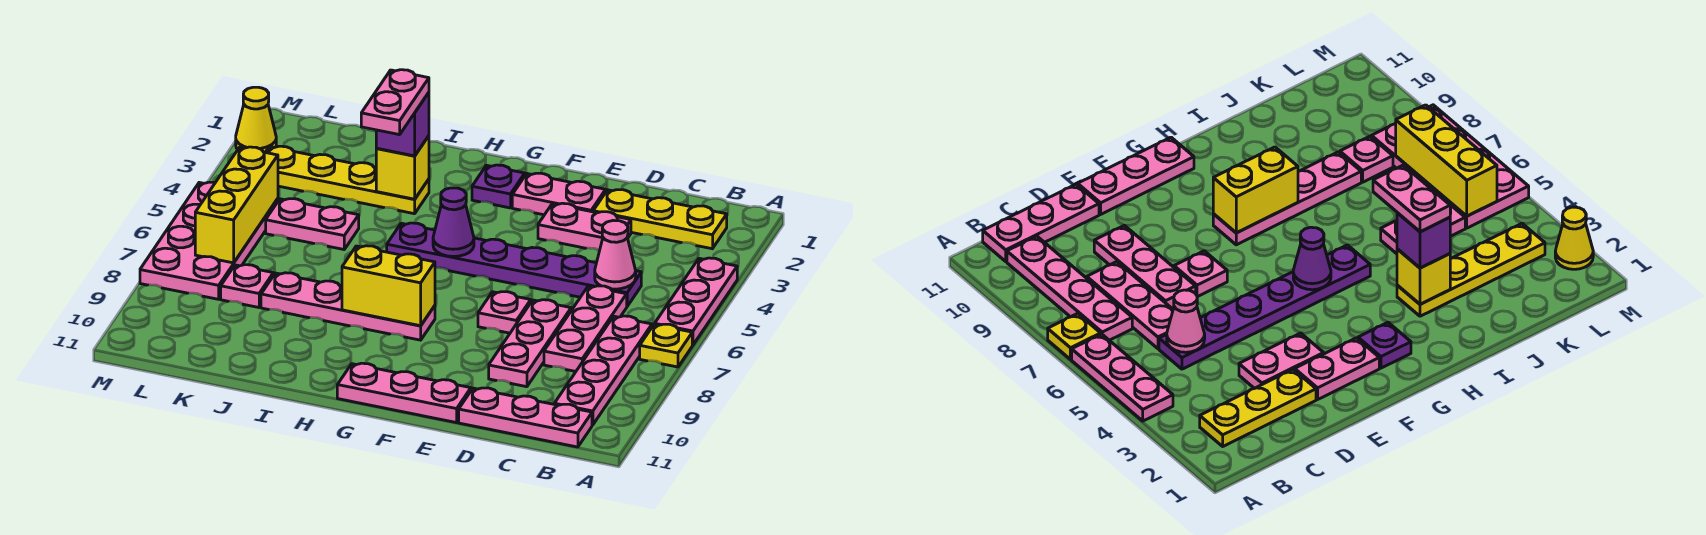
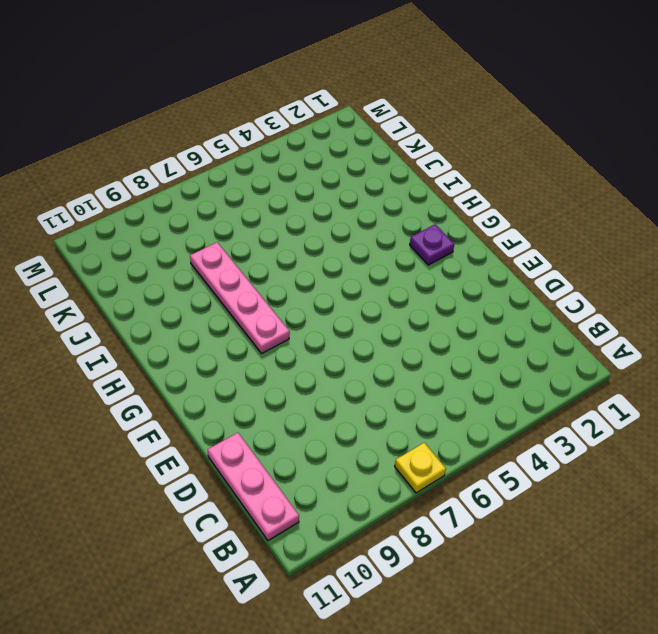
none -> pink 1x3 plate [655,258,737,345]
none -> yellow 1x3 plate [593,190,727,249]
none -> pink 1x4 plate [554,316,652,425]

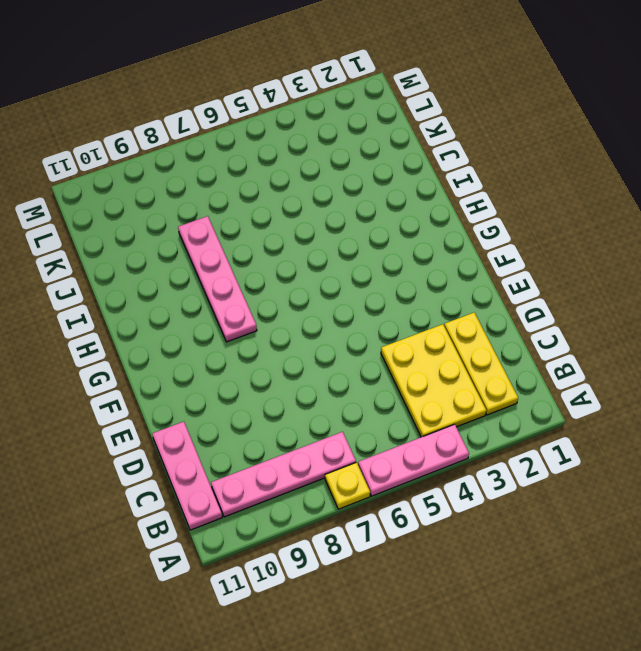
yellow 2x3 plate [381,324,486,437] -> pink 1x2 plate [538,203,631,250]
none -> purple 1x6 plate [387,223,641,306]
none -> pink 1x3 plate [544,286,627,371]
none -> pink 1x3 plate [489,300,571,387]

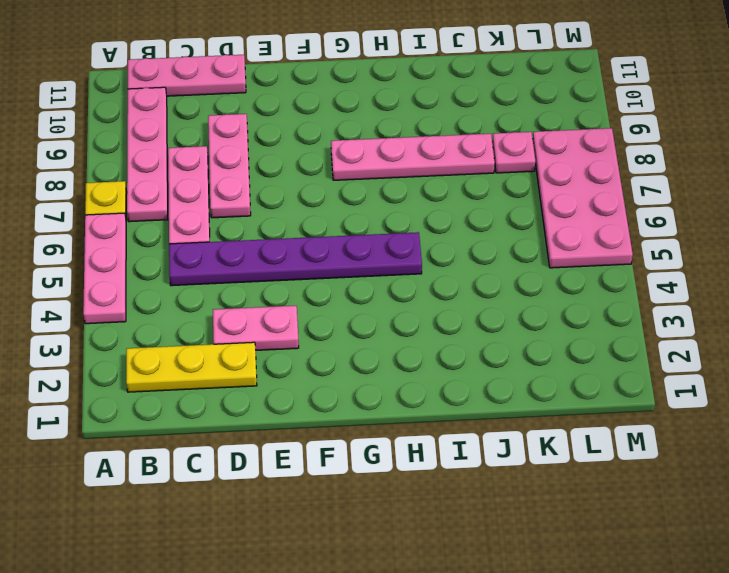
none -> pink 1x2 plate [512,173,606,215]
none -> pink 1x1 plate [478,292,531,333]
none -> pink 1x3 plate [337,363,471,423]

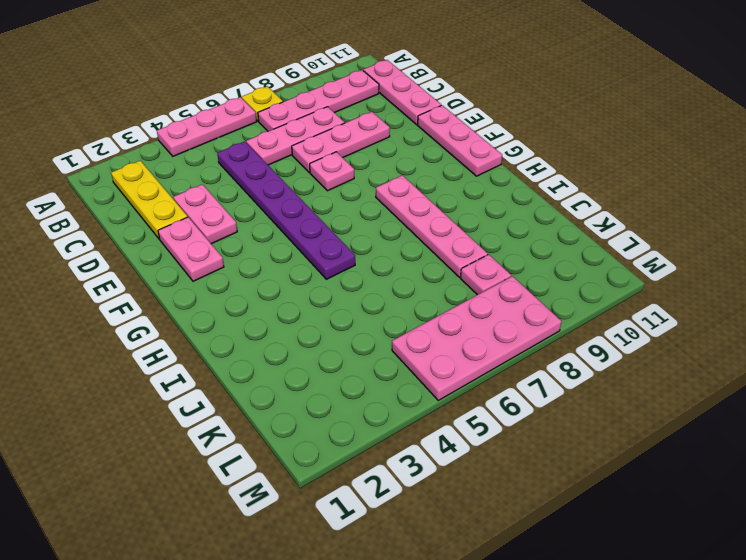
none -> purple 1x1 plate [472,165,525,208]
none -> yellow 1x4 plate [266,146,429,214]
none -> pink 1x2 plate [266,199,359,249]

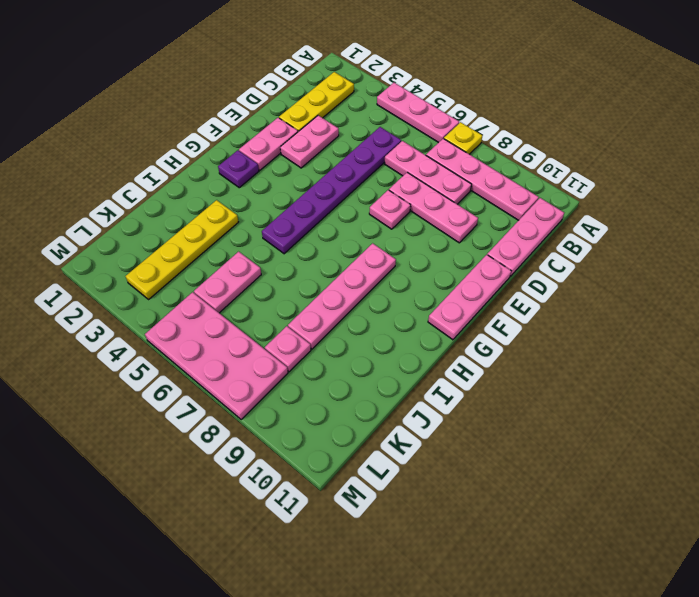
none -> yellow 1x1 cone [236,87,276,152]
none -> pink 1x1 cone [595,220,636,289]
none -> purple 1x1 cone [433,188,474,256]

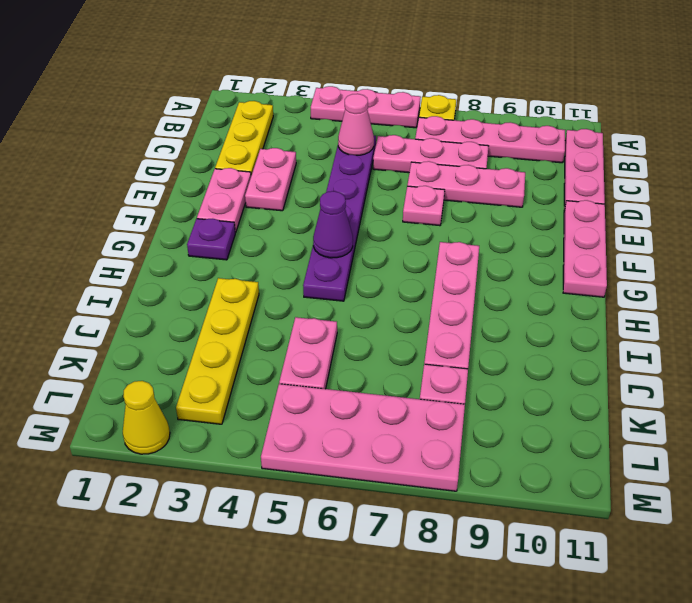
none -> yellow 1x2 brick [342,246,435,326]
none -> yellow 1x1 brick [376,136,429,199]
none -> yellow 1x3 brick [195,147,278,263]

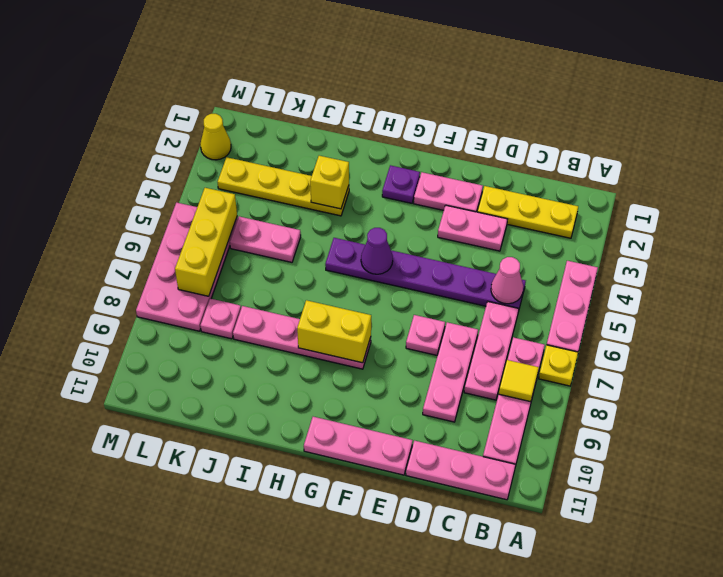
yellow 1x1 tile [499,360,539,402] -> none
none -> purple 1x1 brick [376,93,429,156]
none -> pink 1x2 plate [361,70,429,135]

